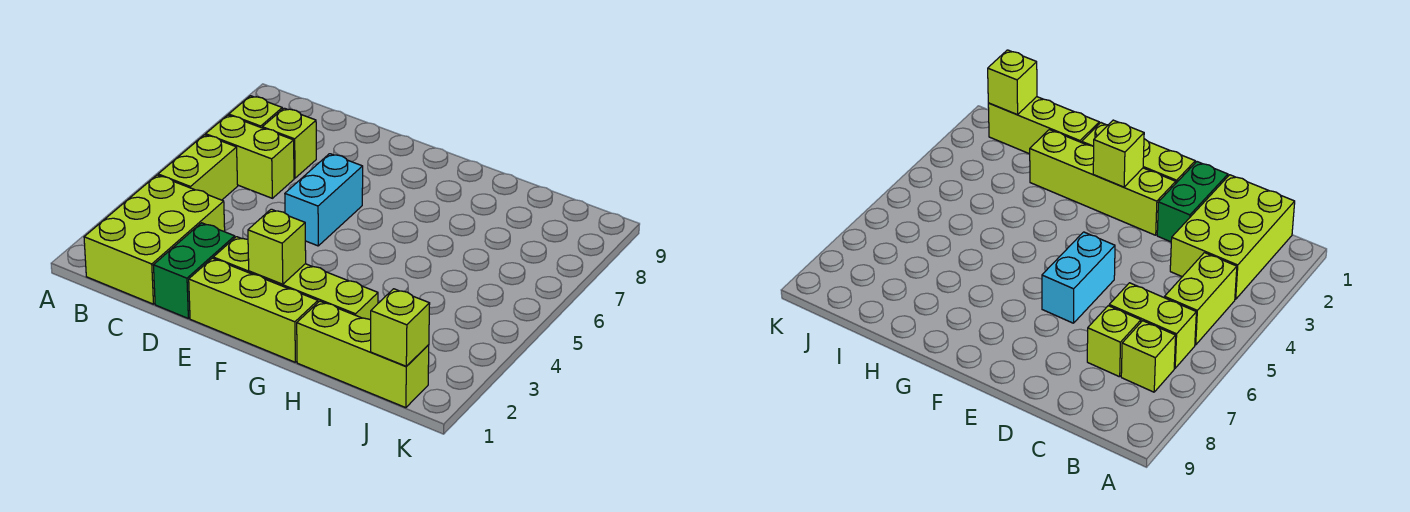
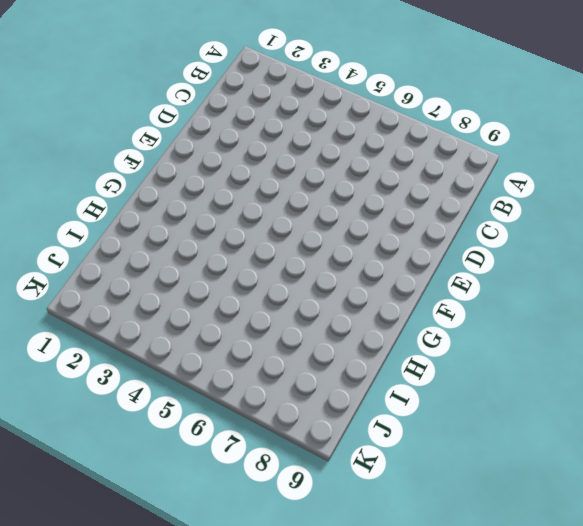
none -> lime 2x3 brick [84,175,225,304]
none -> lime 1x2 brick [158,135,238,200]
none -> lime 1x2 brick [206,115,294,198]

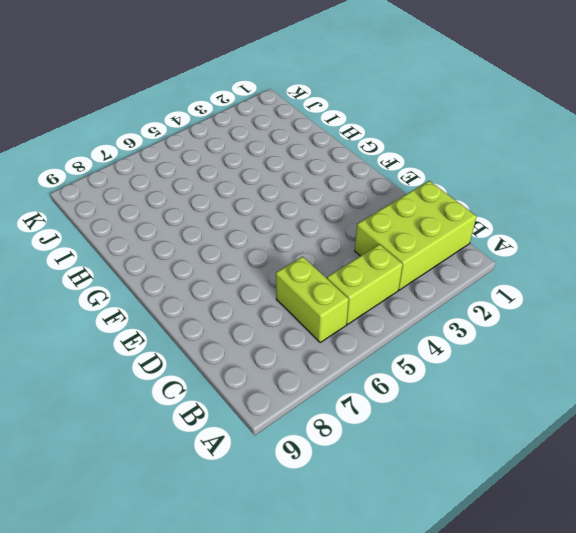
none -> lime 1x1 brick [229,96,282,128]
none -> lime 1x1 brick [262,108,316,178]
none -> green 1x2 brick [154,223,235,318]

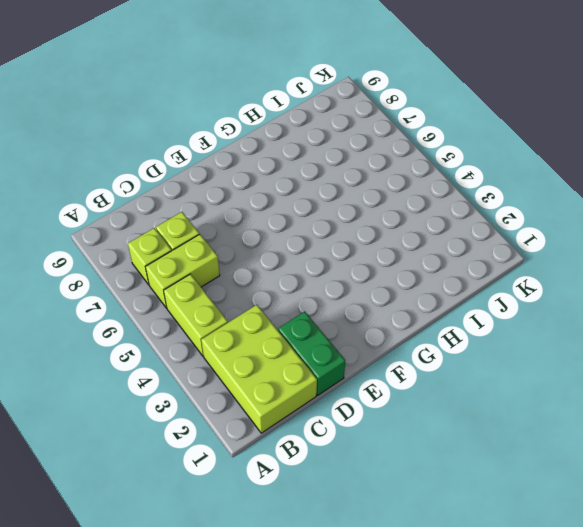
none -> lime 1x3 brick [189,258,318,362]
none -> lime 1x4 brick [213,237,378,320]
none -> cyan 1x2 brick [285,154,363,246]

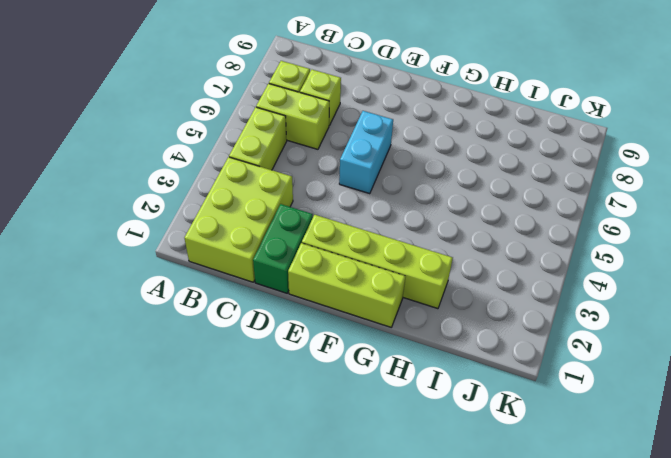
none -> lime 1x3 brick [297,301,429,408]
none -> lime 1x1 brick [248,209,306,284]
none -> lime 1x1 brick [371,289,430,366]

